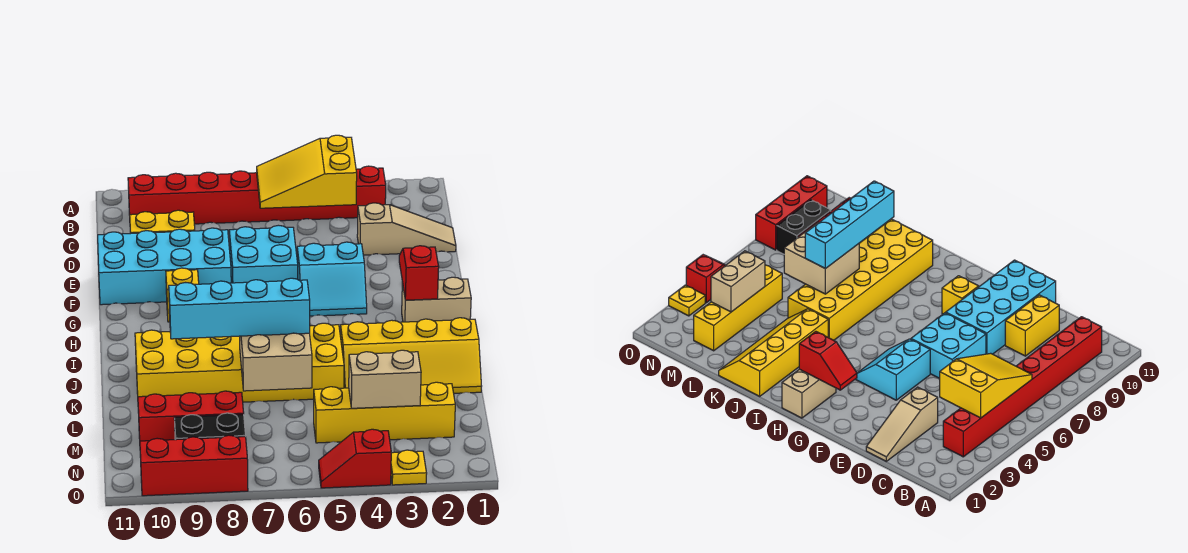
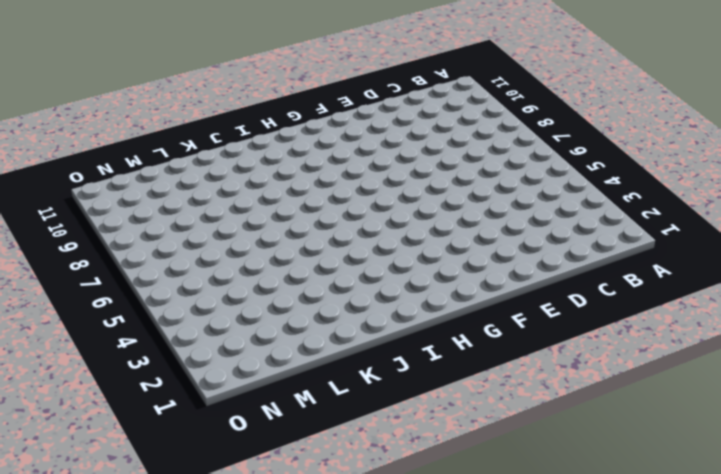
none -> red 1x8 brick [128,166,386,224]
none -> tan 1x3 slope [357,203,456,255]
none -> yellow 1x2 brick [130,210,195,233]

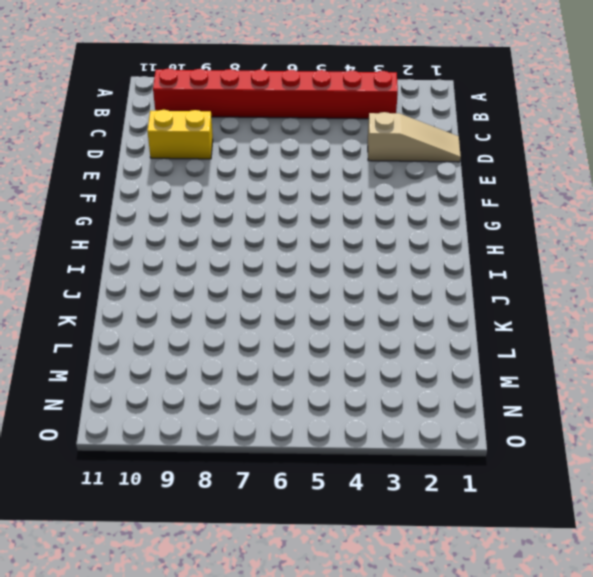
none -> cyan 2x2 brick [229,225,298,283]
none -> cyan 2x4 brick [98,228,231,305]
none -> cyan 2x2 slope [297,242,367,316]

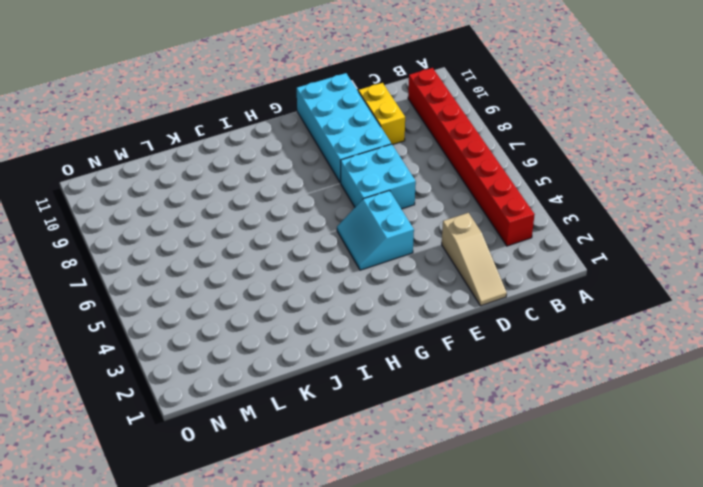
none -> yellow 1x1 brick [166,268,199,322]
none -> tan 1x2 brick [402,277,471,322]
none -> yellow 2x4 slope [340,318,482,393]

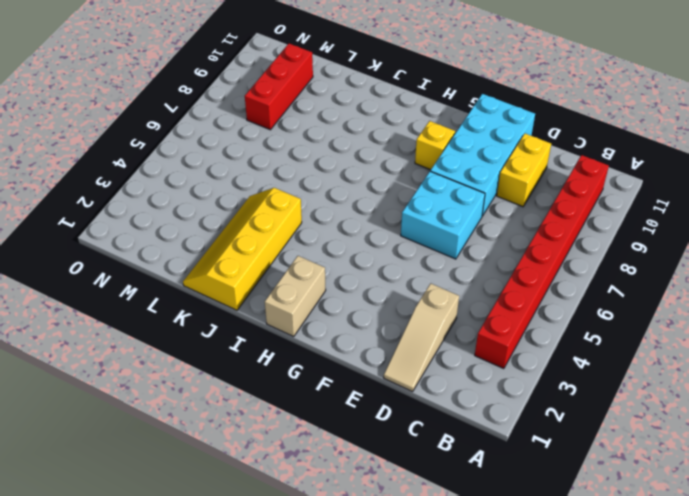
none -> cyan 2x2 slope [297,242,367,316]
none -> yellow 2x6 brick [135,323,344,402]
none -> yellow 1x4 brick [314,382,455,443]

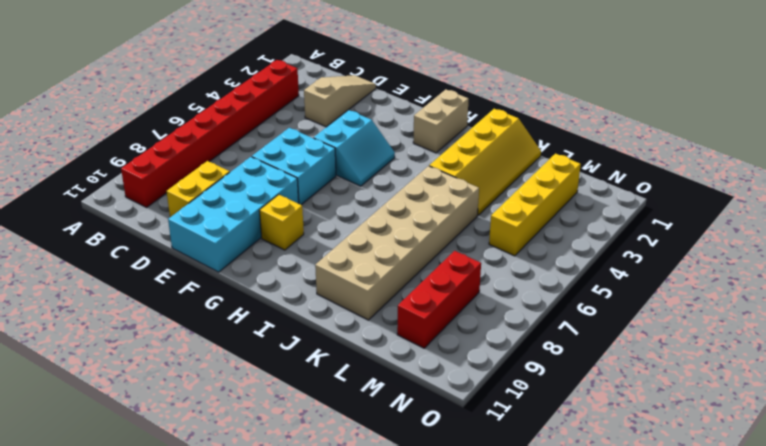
tan 2x6 brick [315,166,479,320] -> yellow 2x6 brick [135,323,344,402]
none -> black 1x2 brick [174,413,246,440]
none -> yellow 1x1 plate [391,450,427,485]
none -> red 1x2 slope [319,429,391,488]

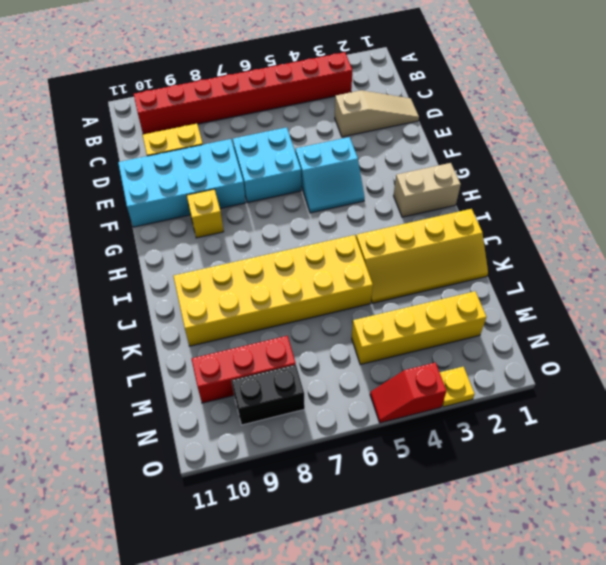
none -> red 1x3 brick [140,435,248,496]
none -> yellow 2x3 slope [257,135,357,208]
none -> red 1x2 slope [399,246,439,300]

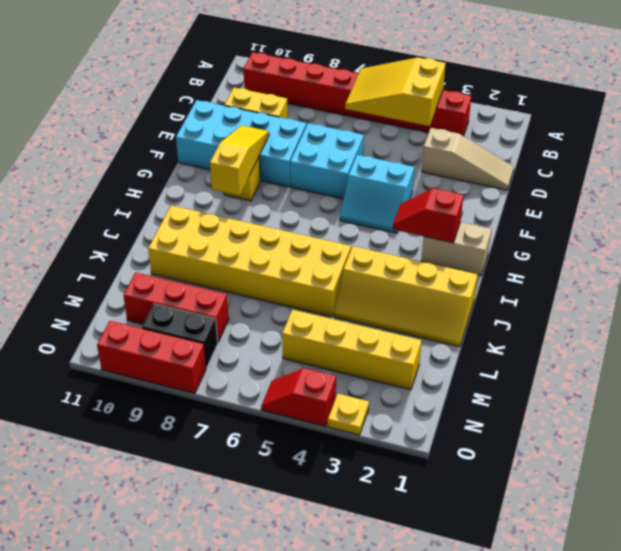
yellow 1x3 slope [210,125,269,195] -> none
red 1x2 slope [393,188,464,243] -> red 1x2 slope turned to [399,246,439,300]
none -> tan 2x2 brick [240,333,312,391]
none -> tan 1x2 brick [349,350,421,408]
none -> cyan 1x4 brick [169,278,310,339]

